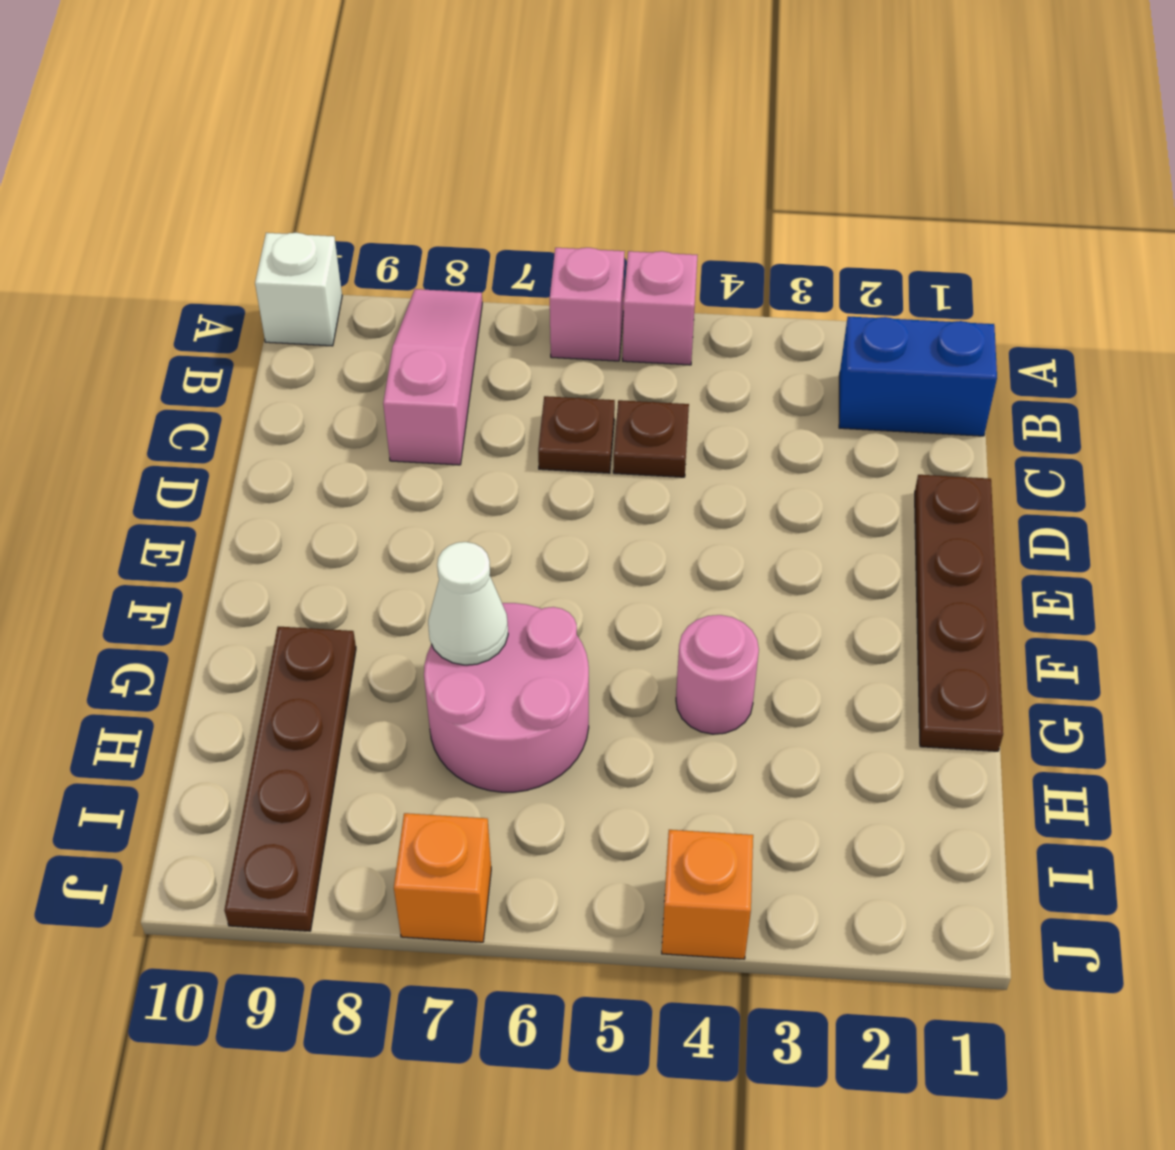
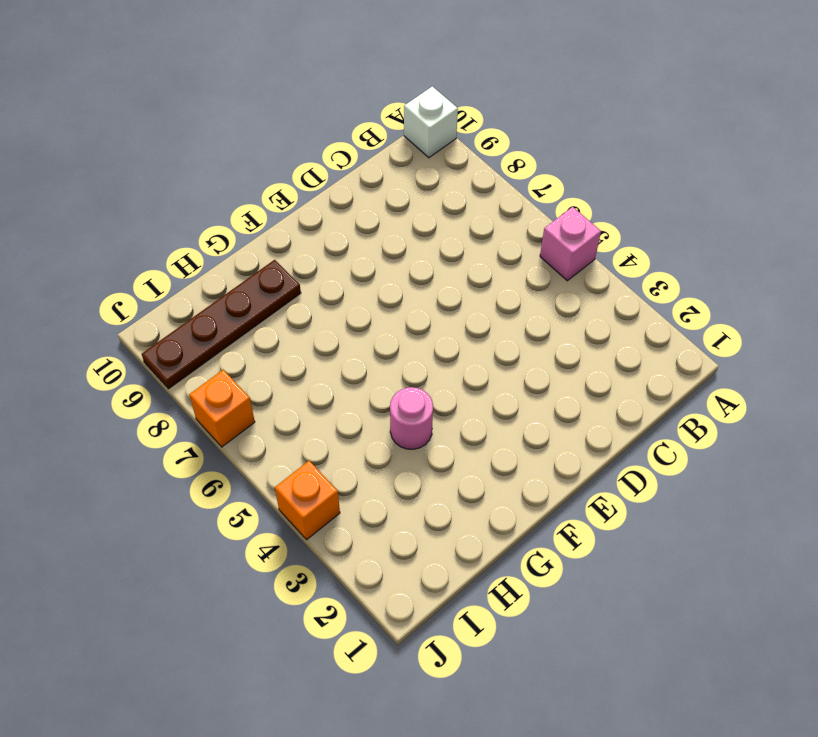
none -> pink 1x1 brick [550,248,625,361]
none -> pink 1x3 slope [383,289,482,465]
none -> blue 1x2 brick [839,316,997,436]

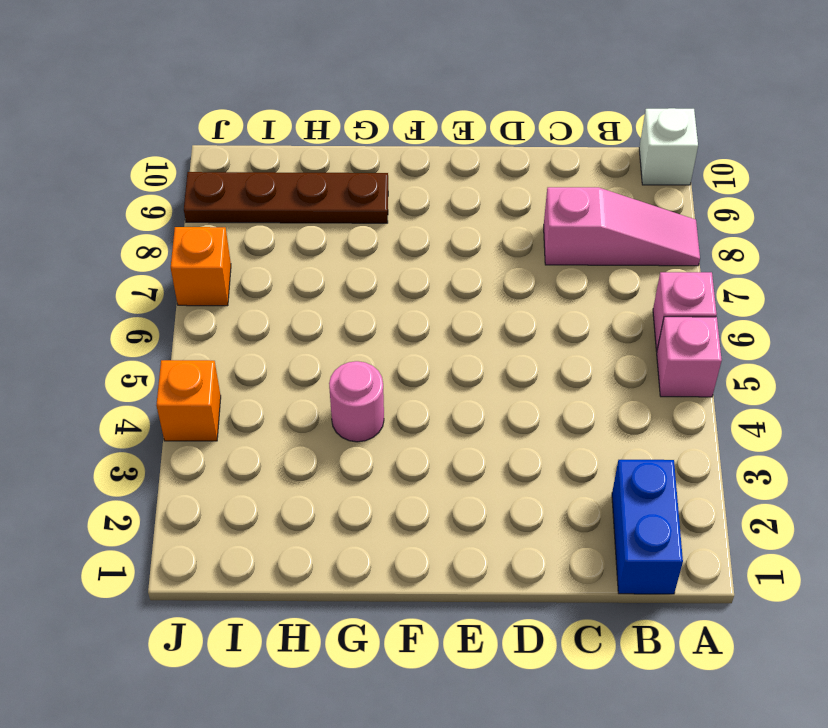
none -> brown 1x1 plate [613,400,689,477]
none -> brown 1x1 plate [538,396,615,473]
none -> brown 1x4 plate [915,475,1003,751]

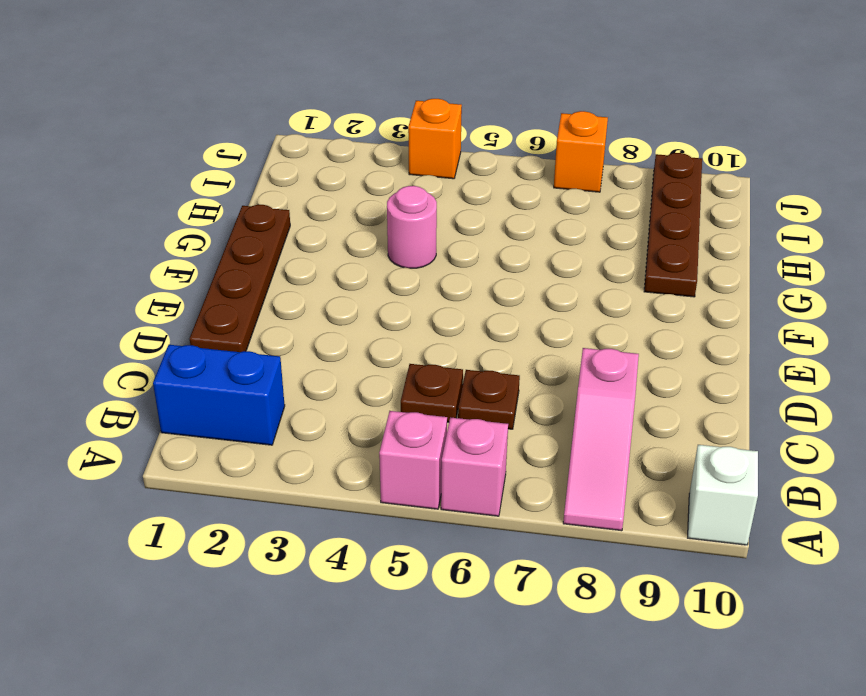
none -> pink 2x2 round brick [424,603,589,792]
none -> white 1x1 cone [428,542,508,665]

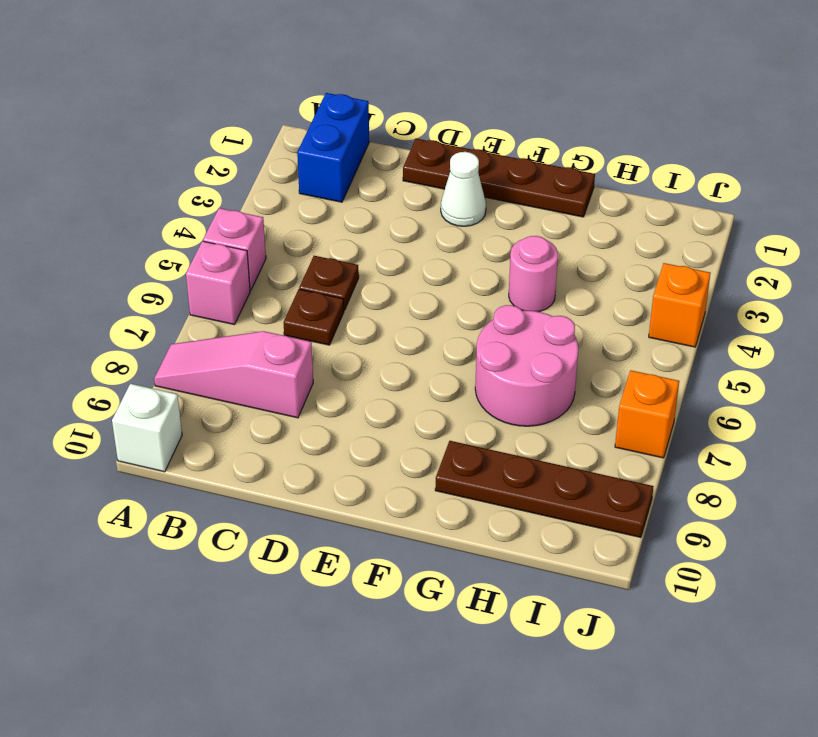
white 1x1 cone [441,152,486,226] -> white 1x1 cone moved to [428,542,508,665]

